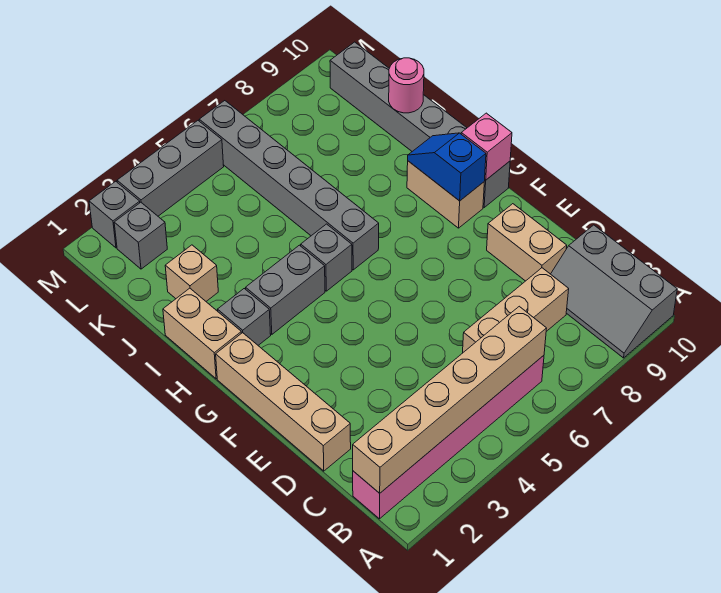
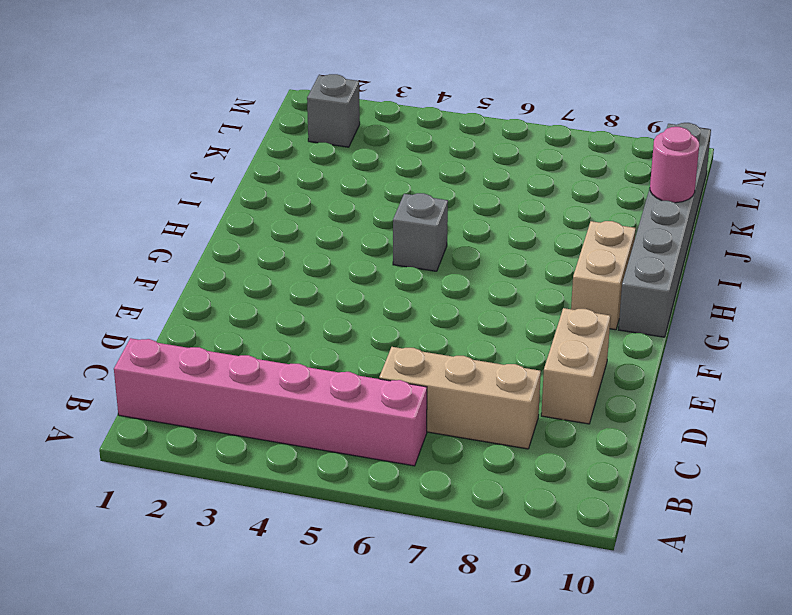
none -> grey 2x3 slope [551,225,677,358]
none -> tan 1x4 brick [216,333,351,471]
none -> tan 1x2 brick [163,288,241,379]

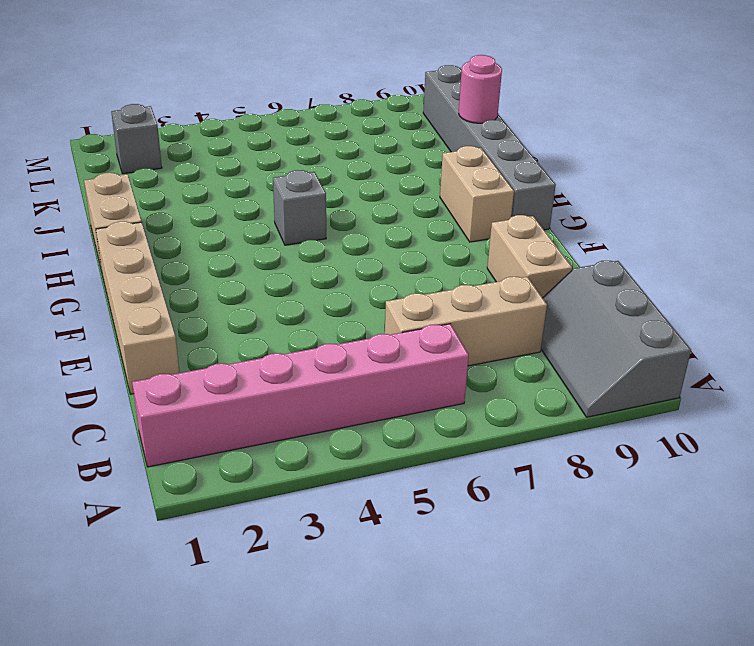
none -> grey 1x1 brick [217,289,271,345]
none -> grey 1x2 brick [246,245,325,334]
none -> grey 1x6 brick [199,101,379,270]

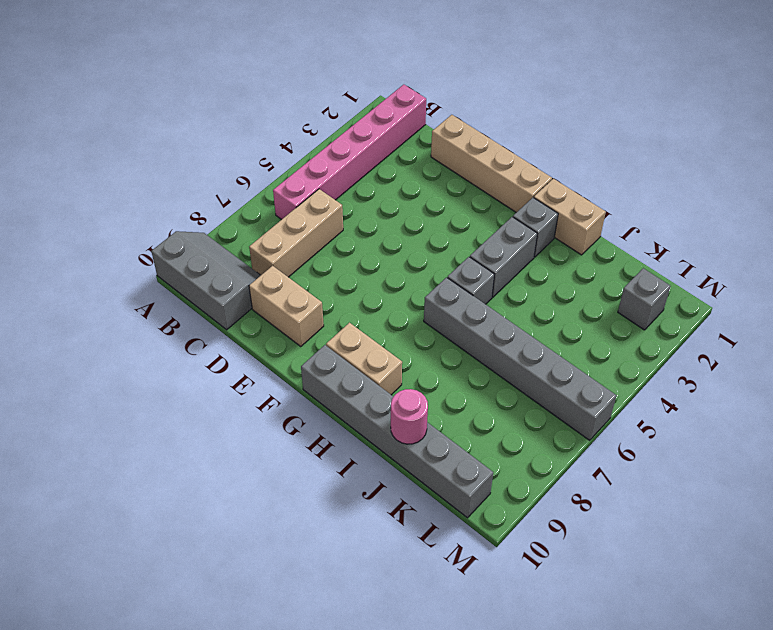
none -> tan 1x1 brick [165,245,218,301]
none -> grey 1x1 brick [89,181,140,248]
none -> grey 1x3 brick [117,121,224,216]

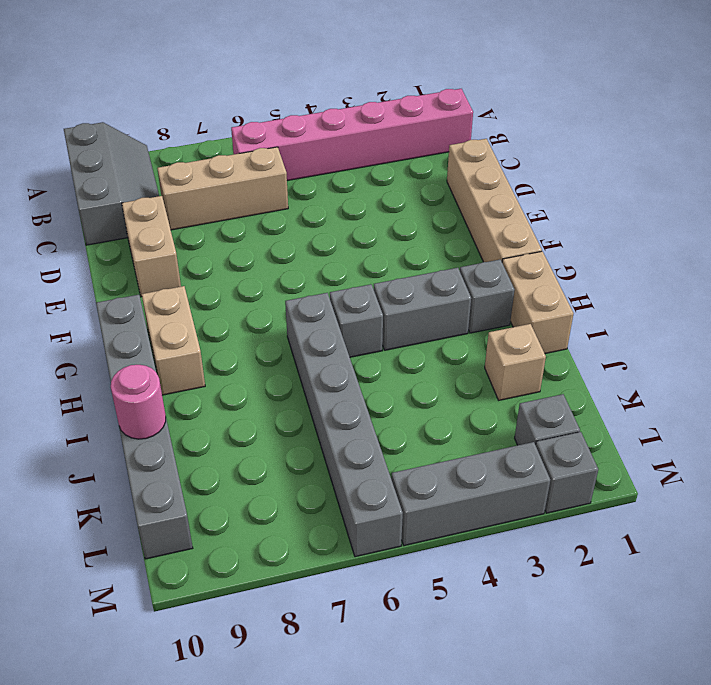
none -> tan 1x6 brick [353,306,547,493]
none -> blue 1x2 slope [408,133,486,201]
none -> pink 1x1 brick [461,113,512,180]

